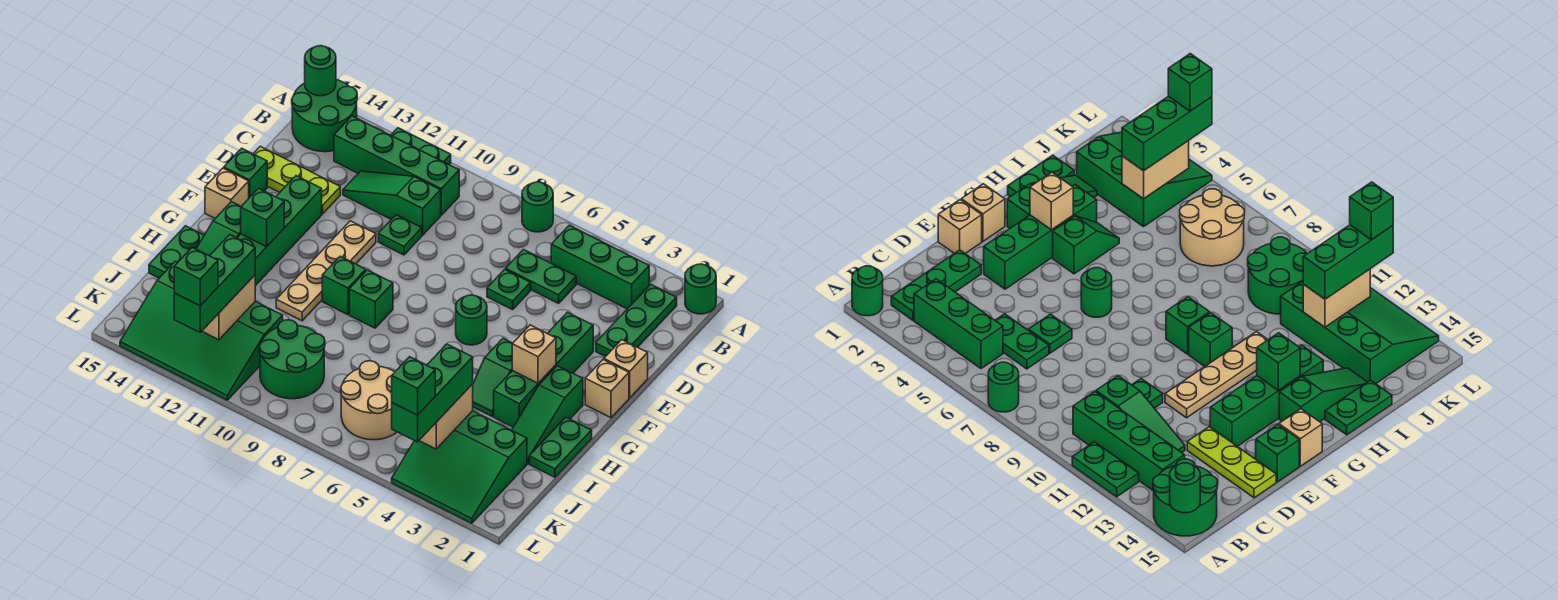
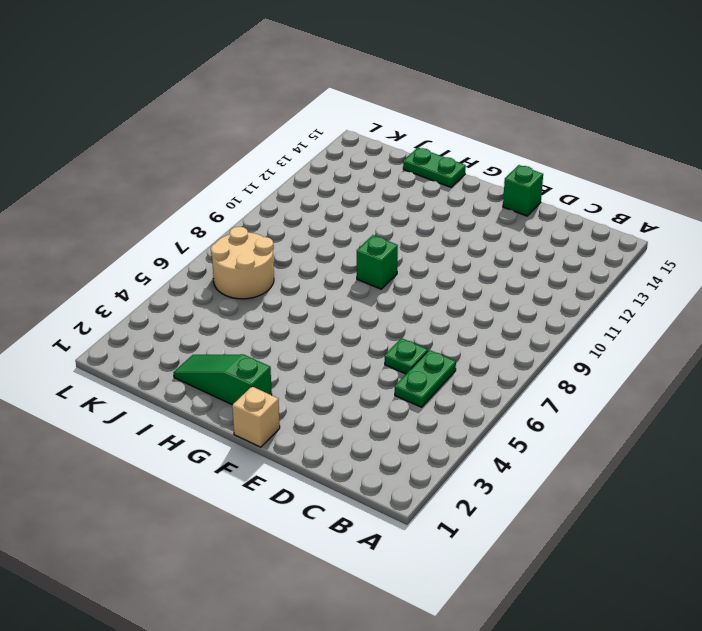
none -> green 1x1 round brick [685,264,716,314]
none -> green 1x1 round brick [522,182,553,232]
none -> green 1x2 plate [391,128,451,164]
none -> green 2x2 round brick [292,80,357,152]

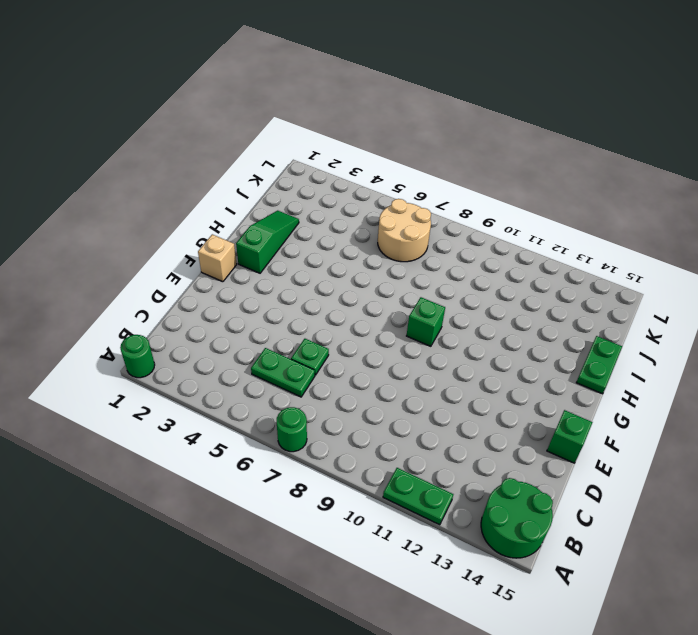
none -> green 1x3 plate [596,284,677,357]
none -> green 1x3 brick [551,225,649,309]
none -> green 1x4 brick [334,116,459,215]
none -> green 1x3 slope [343,171,441,235]

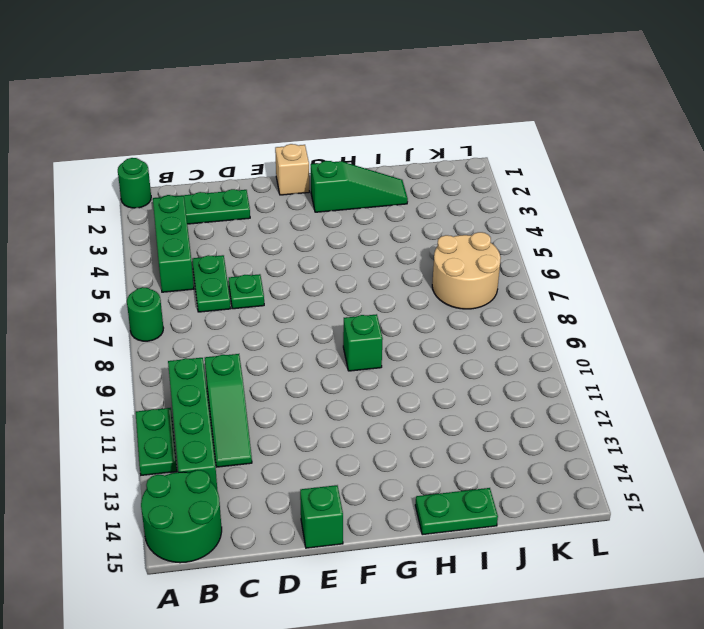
none -> green 1x1 plate [378,215,422,255]
none -> lime 1x3 plate [253,146,340,214]
none -> tan 1x1 brick [604,340,648,398]
none -> green 1x4 brick [494,312,593,427]

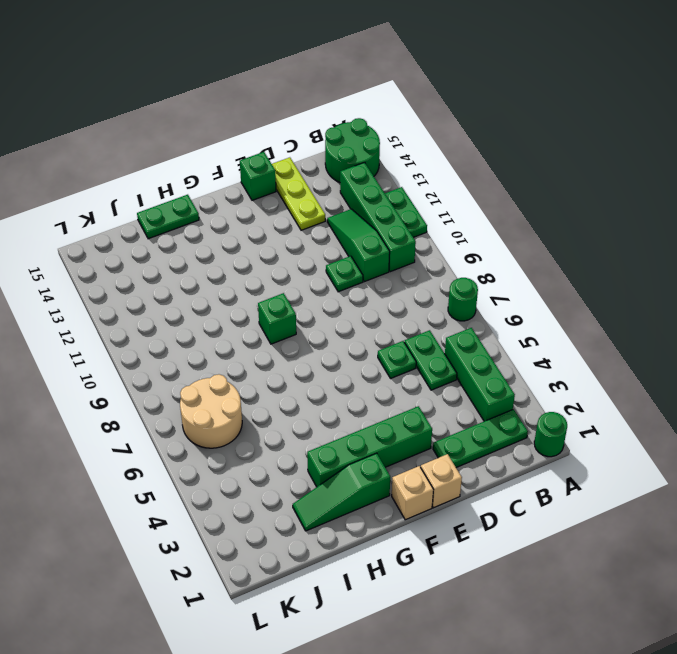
none -> tan 1x4 plate [276,221,376,321]
none -> green 1x4 brick [237,176,322,286]
none -> green 1x1 round brick [456,295,487,345]
none -> tan 1x1 brick [205,168,249,218]

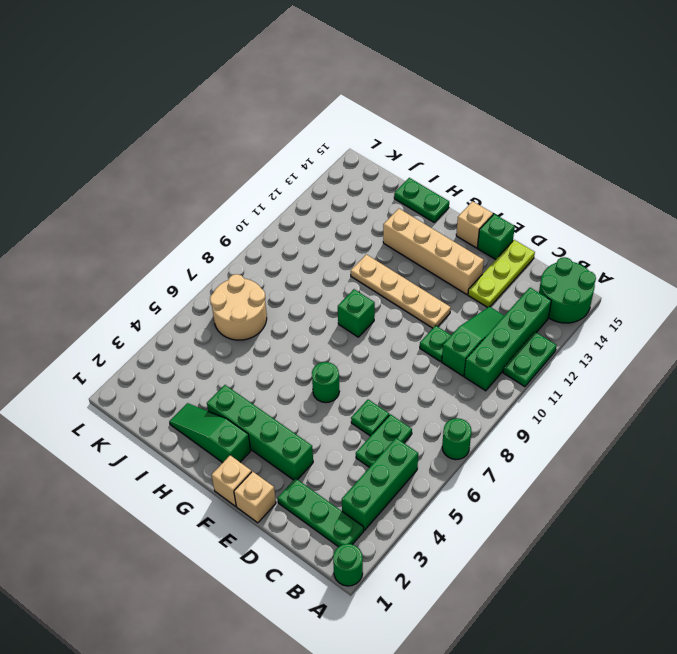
tan 1x4 brick [383,209,484,295] -> green 1x4 brick [237,176,322,286]
none -> green 1x2 slope [473,338,513,416]
none -> green 1x1 brick [322,256,366,315]
none -> green 1x3 slope [196,202,241,256]
none -> green 1x2 plate [529,417,592,477]

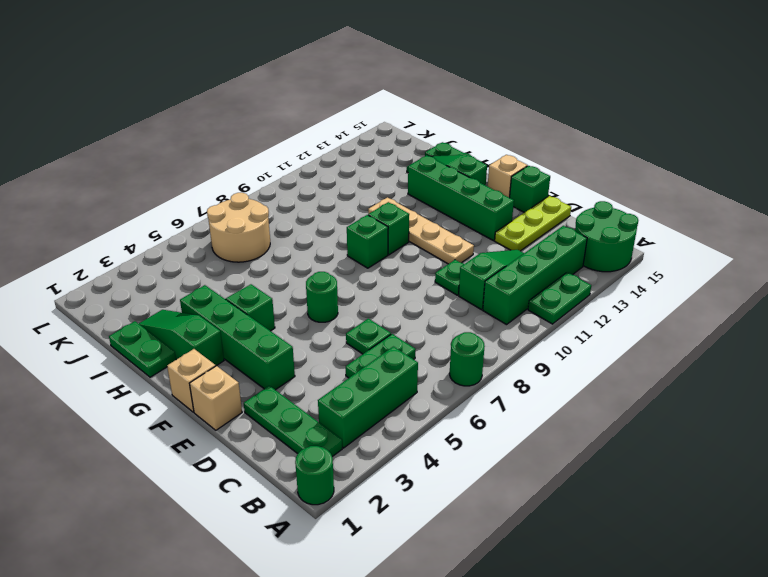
none -> green 3x3 slope [392,411,527,523]
none -> green 2x2 round brick [259,320,325,399]
none -> green 3x4 slope [120,261,283,400]
none -> green 1x1 round brick [305,46,336,96]

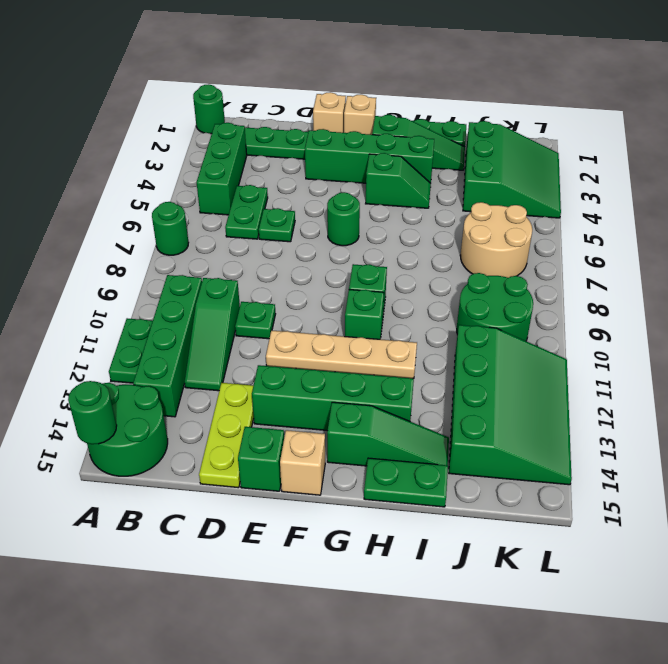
none -> tan 1x1 brick [512,325,556,383]
none -> green 1x1 brick [241,188,284,247]
none -> tan 1x2 brick [419,384,473,449]
none -> tan 1x2 brick [202,275,255,340]

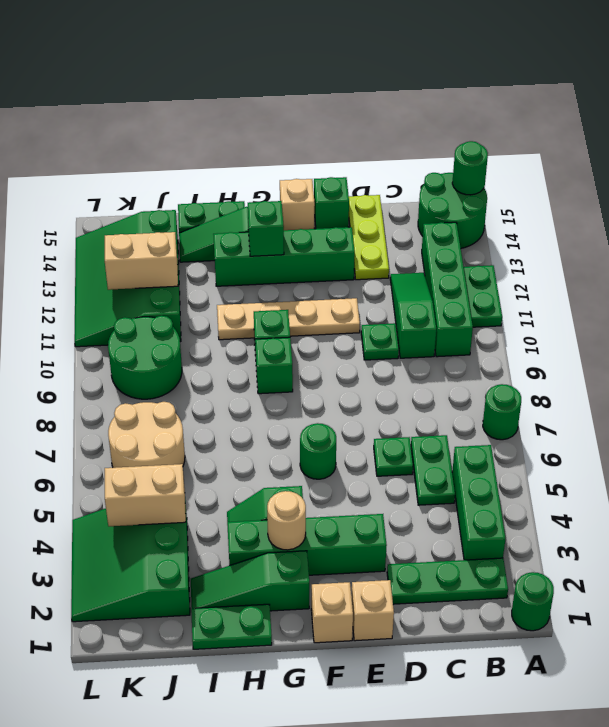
tan 1x1 round brick [267,491,306,550] -> tan 1x1 brick [512,325,556,383]
none -> green 1x3 brick [392,344,473,442]
none -> green 1x3 brick [174,235,255,332]
none -> green 1x1 brick [392,357,435,415]
none -> green 1x1 brick [174,247,218,306]

